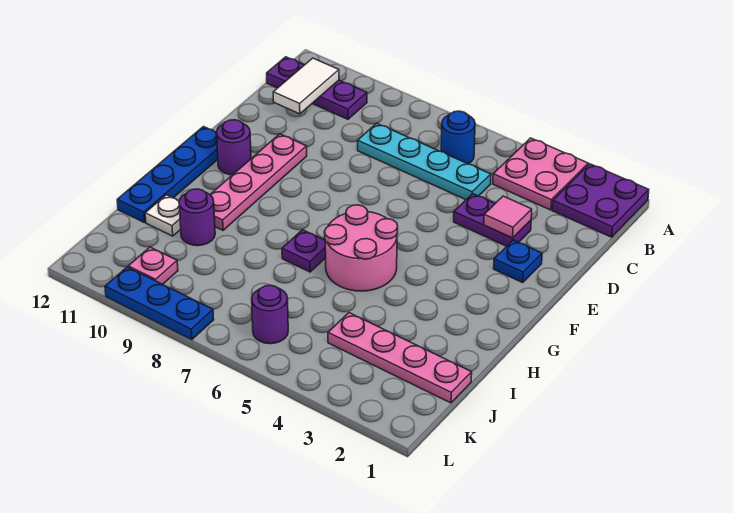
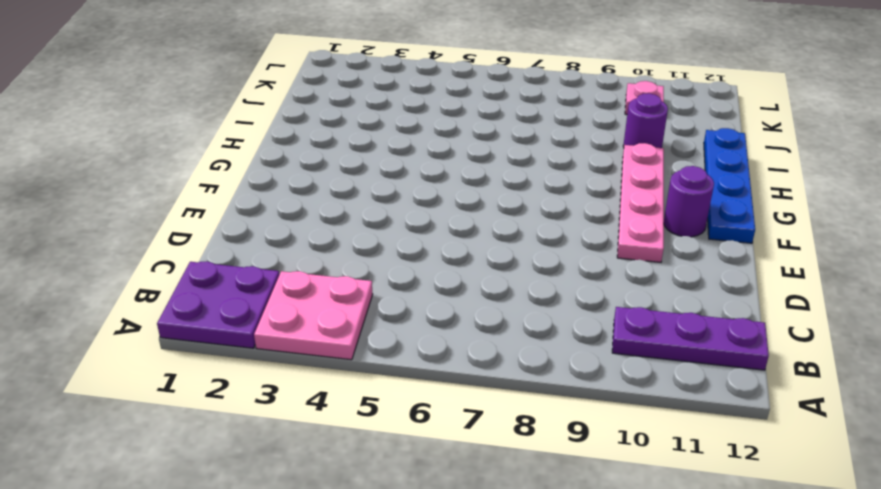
none -> blue 1x1 round brick [441,111,475,164]
none -> cyan 1x4 plate [358,123,491,200]
none -> purple 1x2 plate [454,194,531,246]

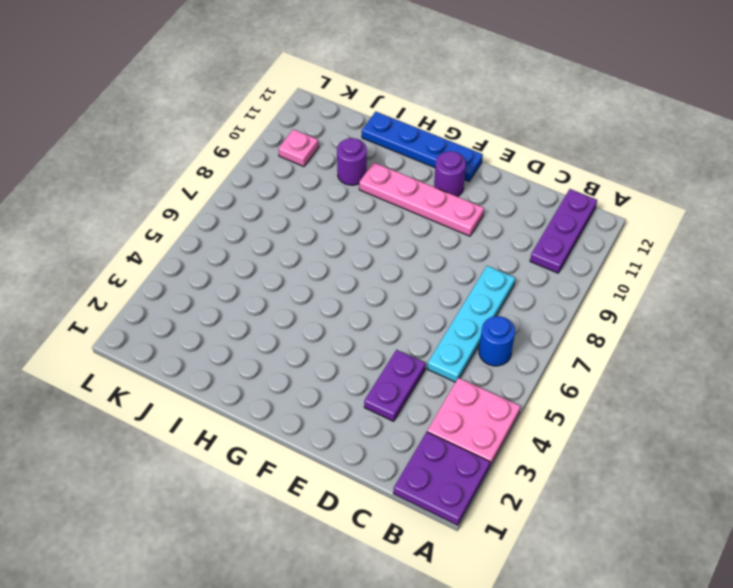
none -> blue 1x1 plate [494,240,542,283]
none -> pink 2x2 round brick [324,205,398,291]
none -> purple 1x1 plate [282,230,326,272]

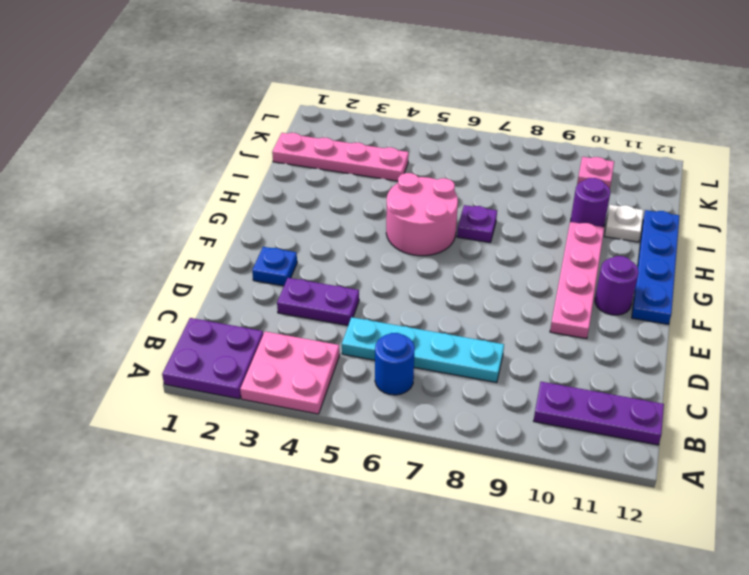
none -> purple 1x1 round brick [252,285,288,344]
none -> blue 1x3 plate [105,267,214,340]
none -> white 1x2 tile [273,58,339,114]

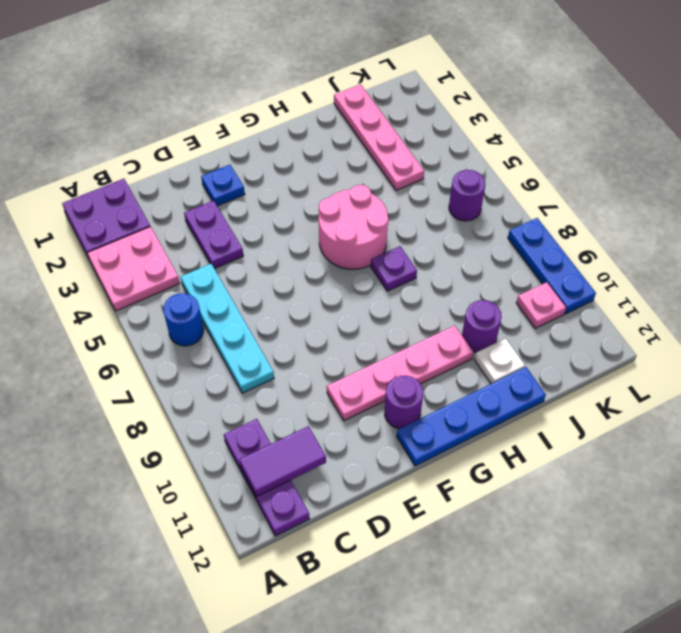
purple 1x2 tile [239,426,326,496] -> white 1x2 tile [273,58,339,114]
none -> pink 1x1 tile [484,196,532,238]

